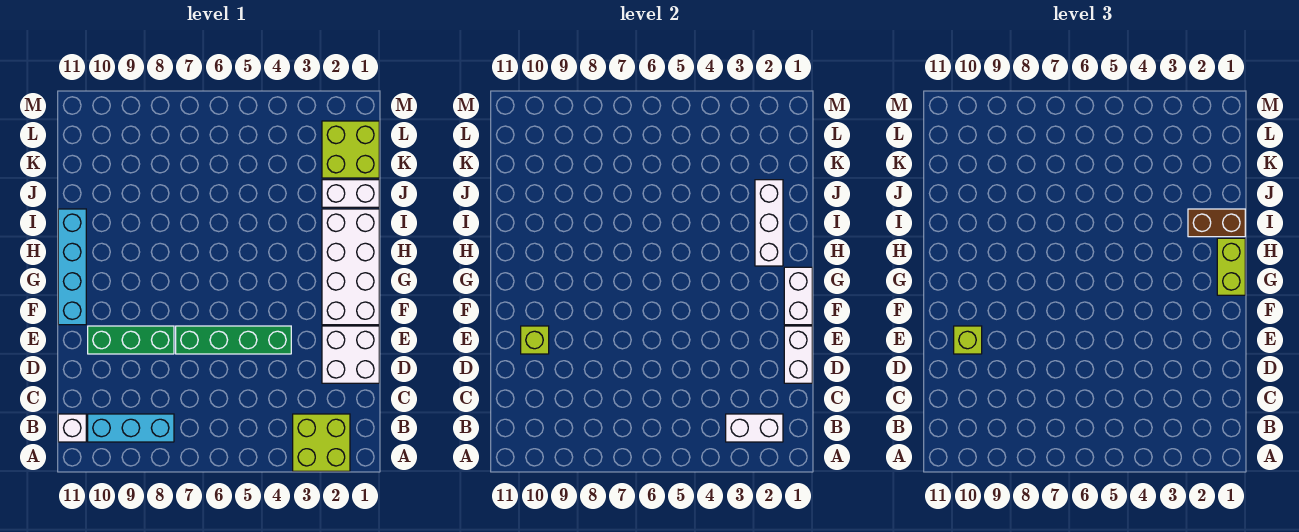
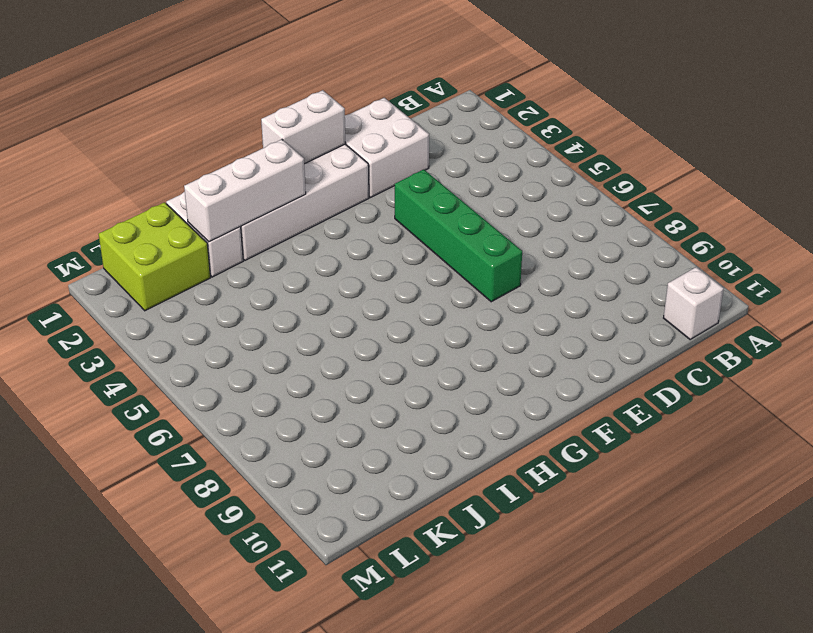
none -> lime 2x2 brick [293,414,350,471]
none -> cyan 1x3 brick [88,414,174,442]
none -> green 1x3 brick [88,326,174,354]

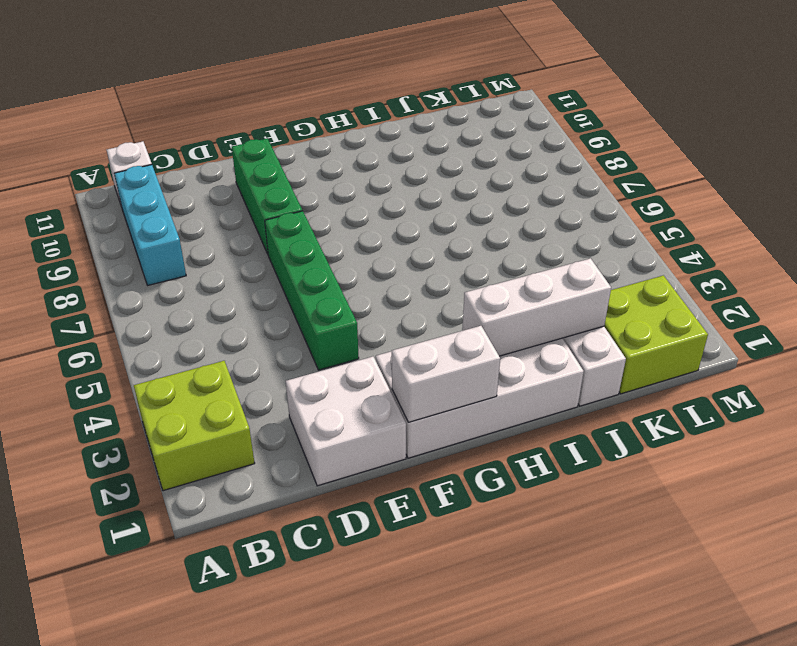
none -> cyan 1x4 brick [58,209,86,325]
none -> white 1x2 brick [726,414,783,442]
none -> white 1x2 brick [784,326,812,383]

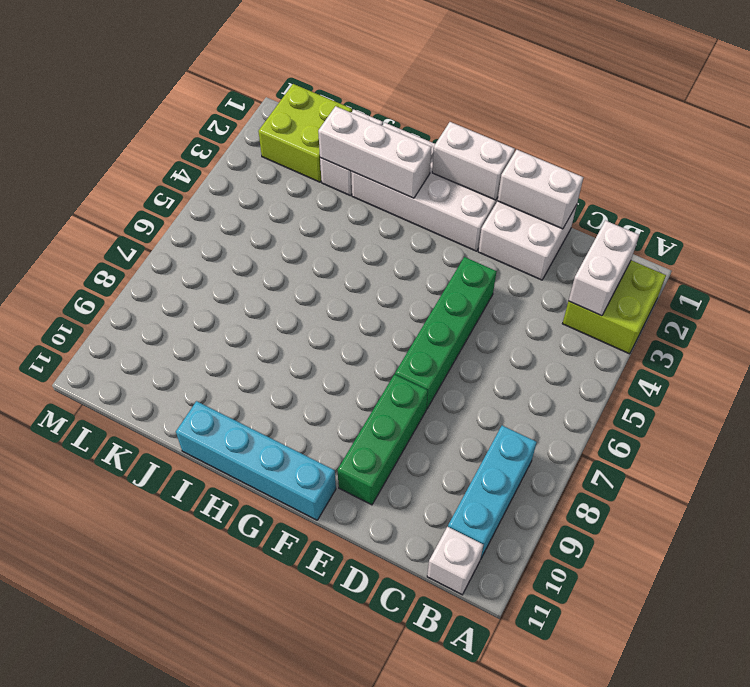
none -> lime 1x1 brick [521,326,549,354]
none -> lime 1x1 brick [954,326,982,354]
none -> lime 1x2 brick [1217,238,1245,295]

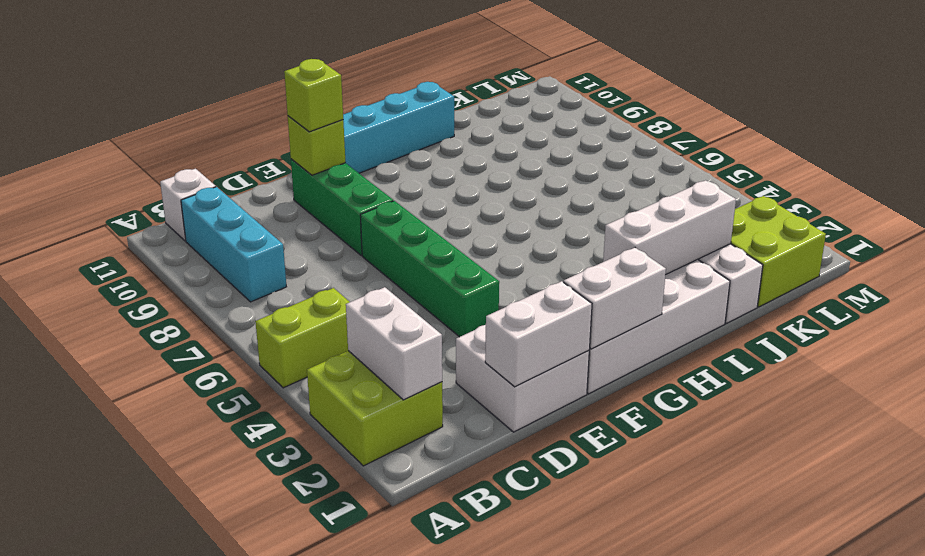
lime 1x2 brick [255,288,349,388] -> lime 1x2 brick moved to [1217,238,1245,295]
none -> brown 1x2 brick [1188,209,1245,237]

